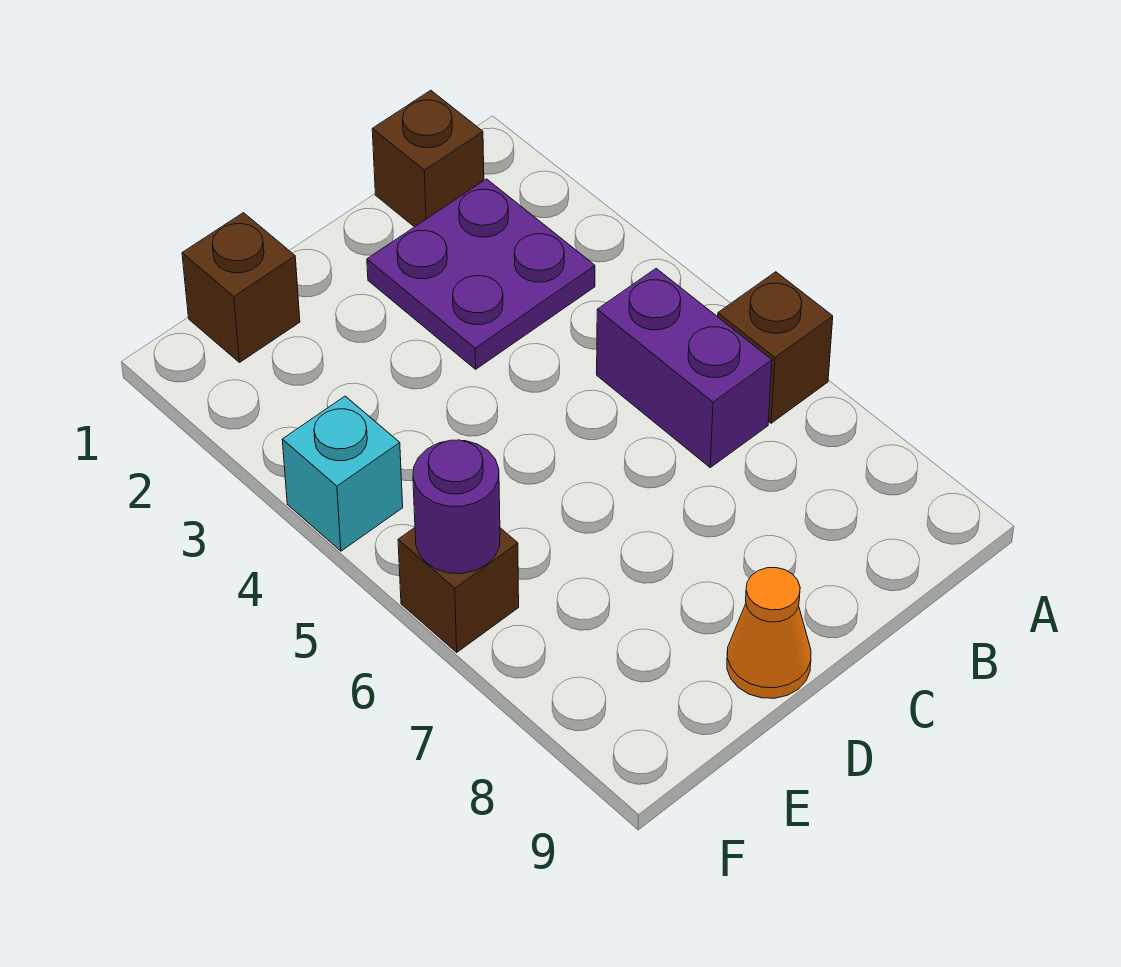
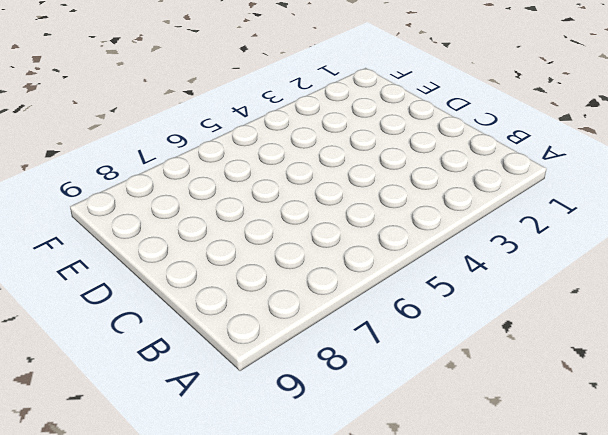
none -> brown 1x1 brick [718,272,833,423]
none -> brown 1x1 brick [372,90,484,227]

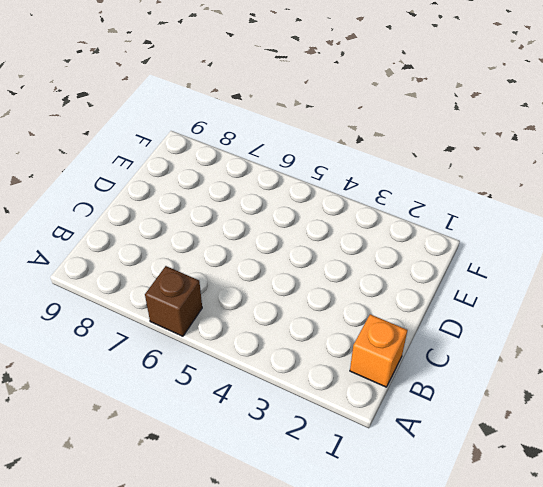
orange 1x1 brick [350,314,407,387] -> brown 1x1 brick [372,90,484,227]
none -> purple 2x2 plate [367,179,595,369]
none -> purple 1x2 brick [597,269,772,467]

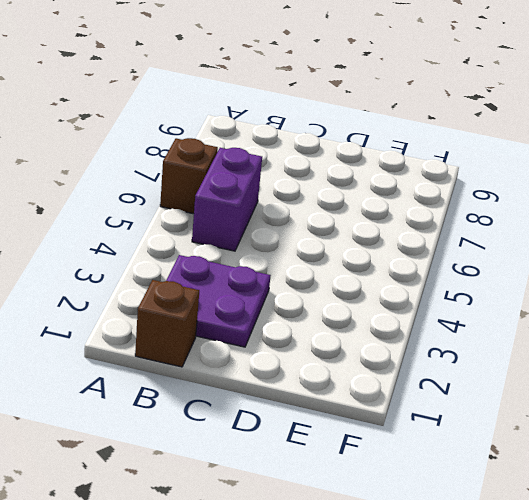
none -> orange 1x1 cone [727,568,811,698]
none -> brown 1x1 brick [182,213,300,362]

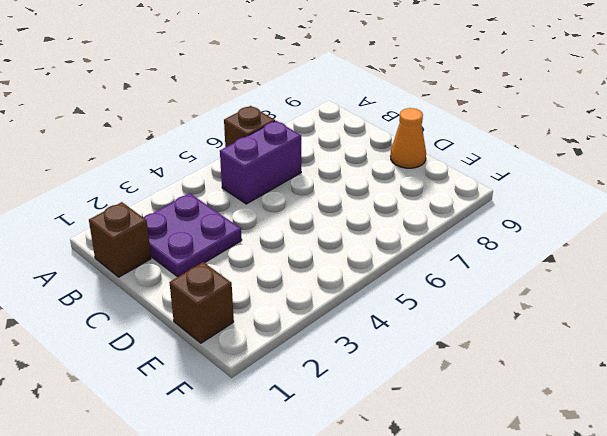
none -> cyan 1x1 brick [282,396,403,551]
none -> brown 1x1 brick [398,528,519,652]

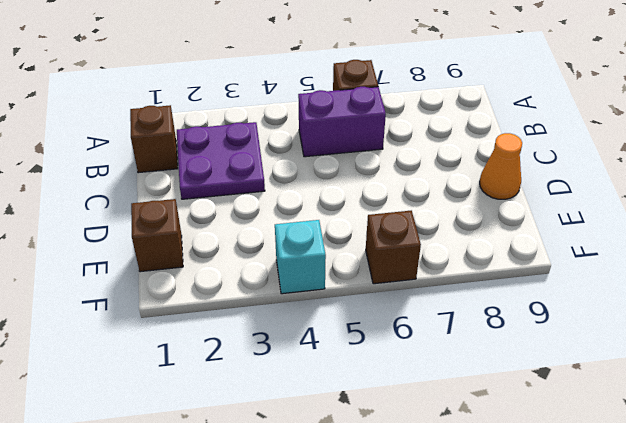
none -> purple 1x1 round brick [413,440,500,574]

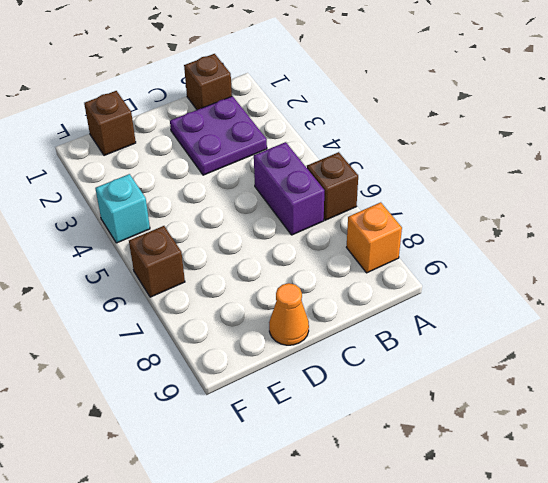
orange 1x1 brick [346,202,402,273] -> none
none -> purple 1x1 round brick [413,440,500,574]

